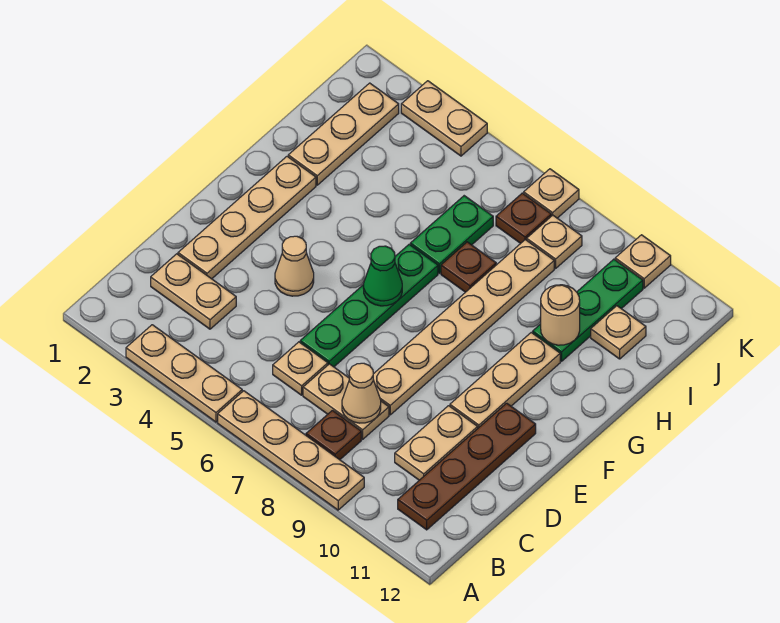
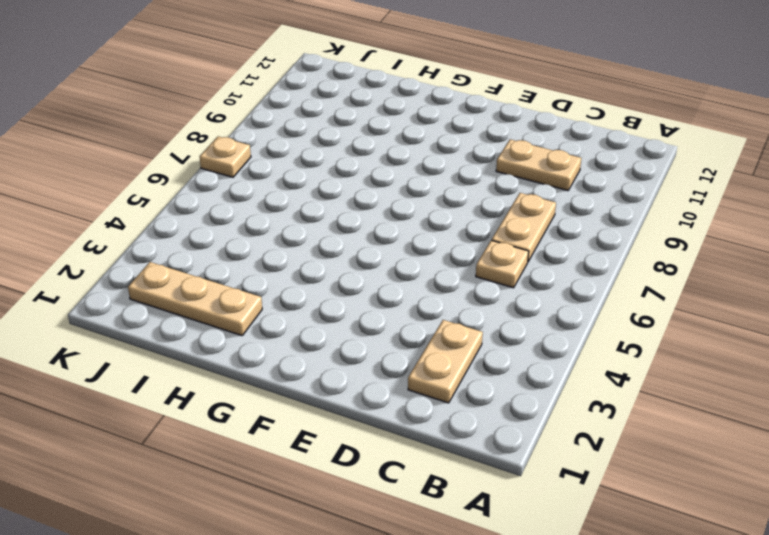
none -> tan 1x3 plate [126,325,242,422]
none -> tan 1x4 plate [218,391,364,510]
none -> brown 1x1 plate [306,410,361,460]

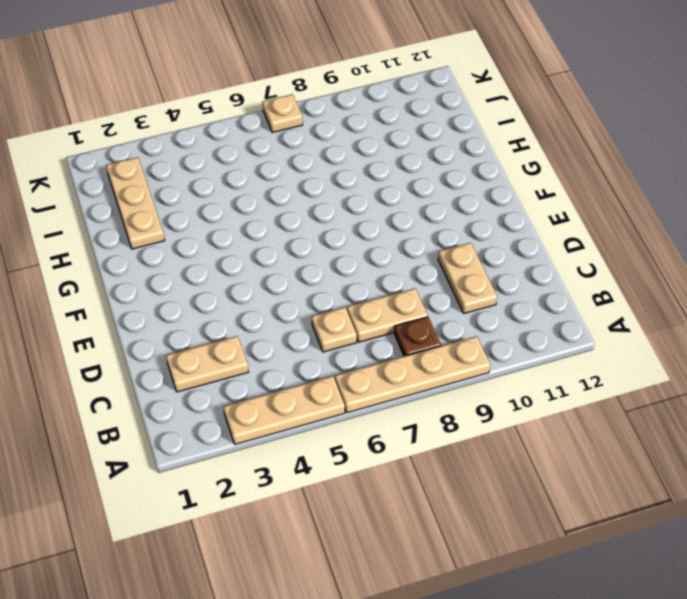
none -> brown 1x4 plate [398,403,536,530]
none -> tan 1x4 plate [178,156,316,279]
none -> green 1x4 plate [300,244,438,367]

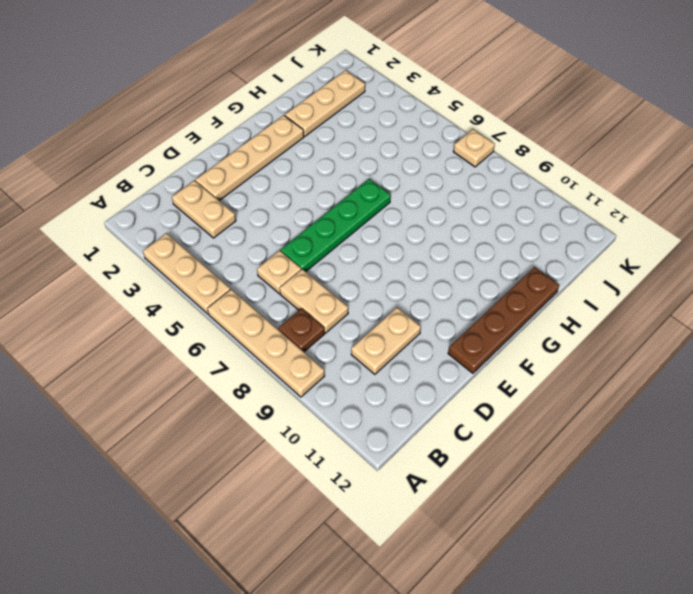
brown 1x4 plate [448,267,559,373] -> brown 1x4 plate moved to [398,403,536,530]
none -> tan 1x6 plate [373,240,554,415]
none -> tan 1x1 cone [275,236,314,296]
none -> tan 1x3 plate [450,332,560,428]

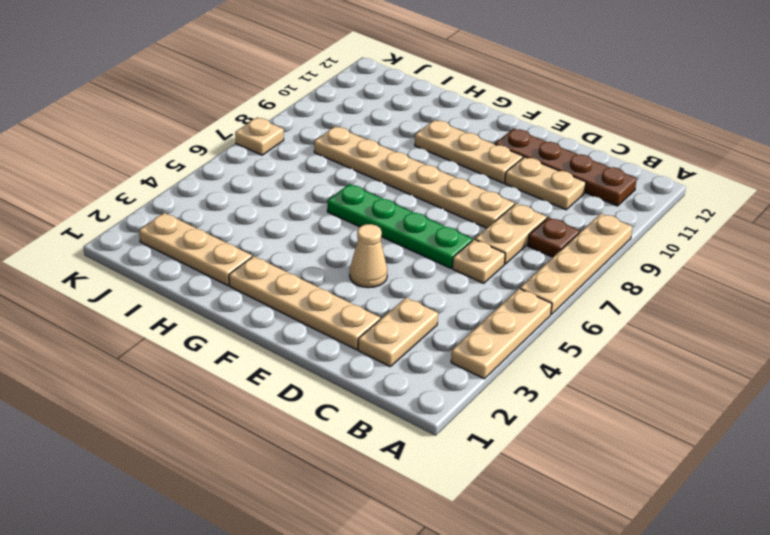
none -> green 1x2 plate [410,196,493,273]
none -> brown 1x1 plate [441,242,496,292]
none -> green 1x3 plate [533,259,643,361]

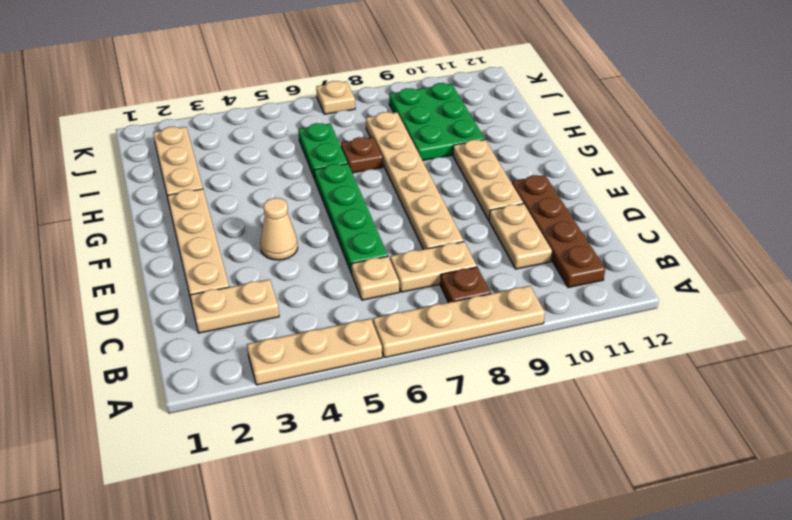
green 2x3 plate [389,83,485,161] -> green 1x3 plate [533,259,643,361]
none -> tan 1x1 plate [591,306,646,359]
none -> brown 1x1 plate [496,193,551,243]
none -> tan 1x1 plate [527,215,582,268]

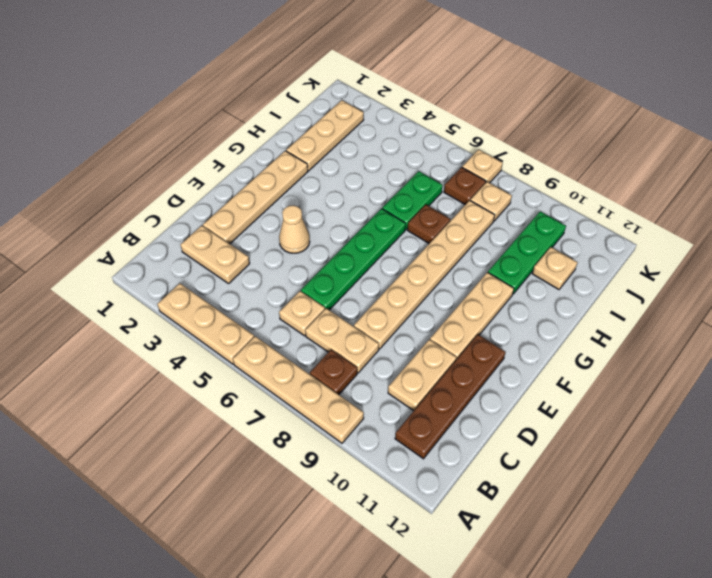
none -> tan 1x2 plate [401,81,487,156]
none -> tan 1x1 plate [615,235,671,288]
none -> tan 1x1 cone [342,363,381,423]

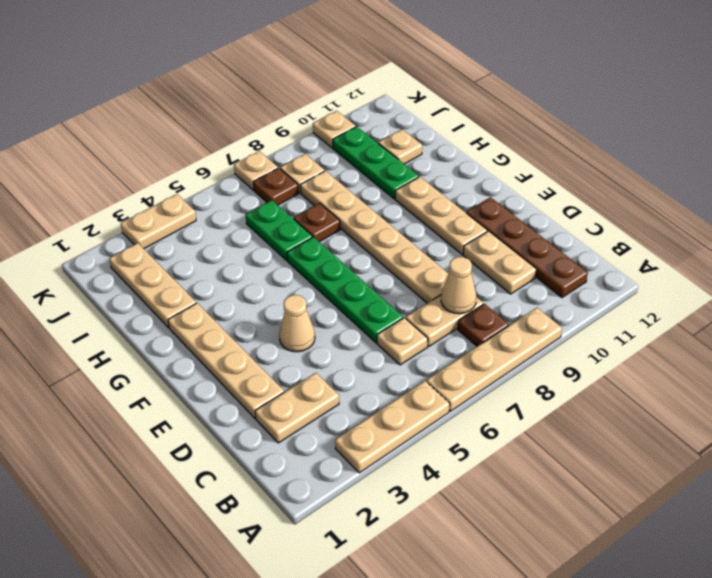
none -> green 1x1 cone [363,246,402,306]
none -> tan 1x1 round brick [541,285,580,345]

